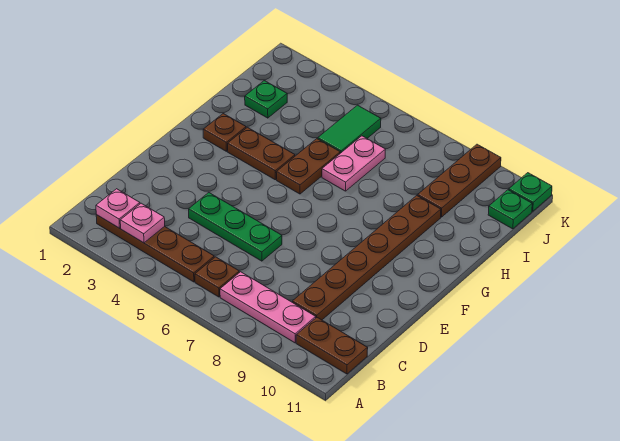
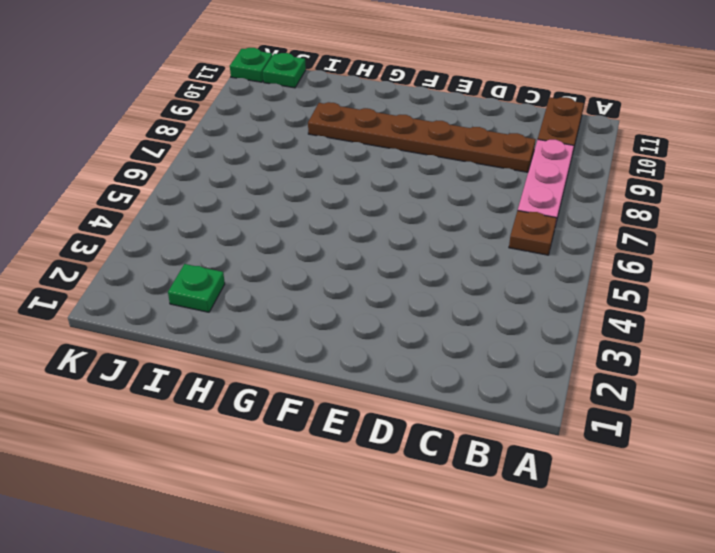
none -> brown 1x4 plate [96,215,214,282]
none -> green 1x3 plate [189,193,282,261]
none -> brown 1x1 plate [203,114,246,151]

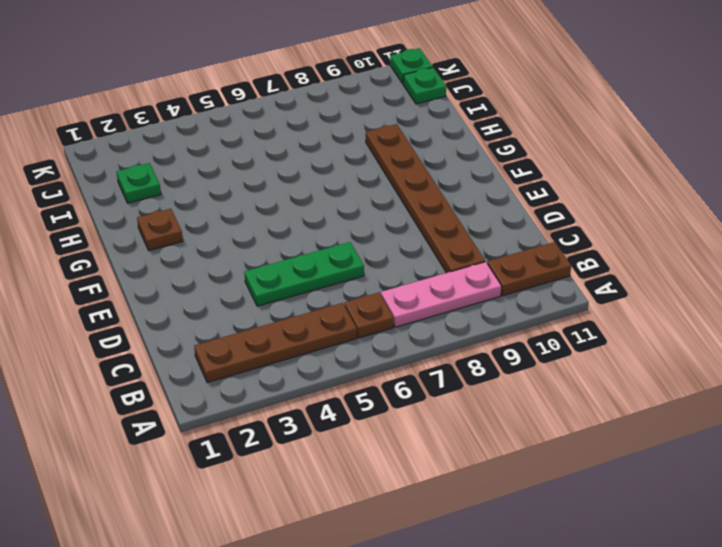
none -> brown 1x2 plate [228,127,295,180]
none -> brown 1x2 plate [276,139,340,194]
none -> pink 1x2 plate [322,136,386,191]

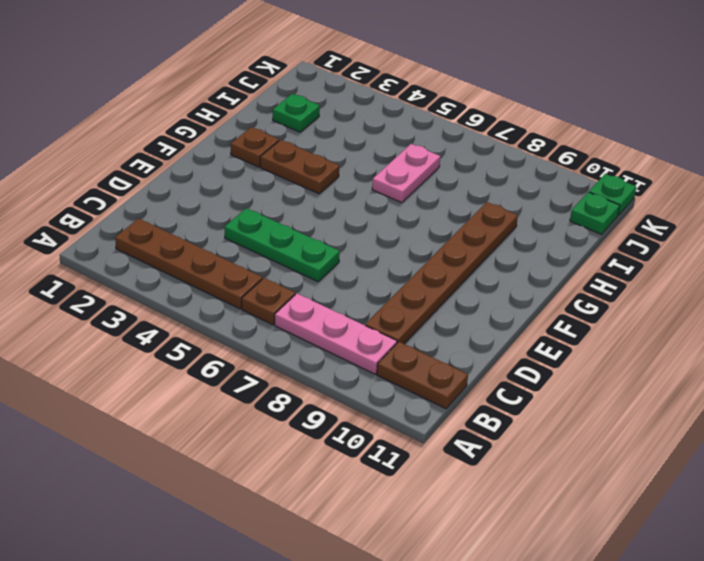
none -> brown 1x2 plate [276,139,340,194]
none -> green 1x2 tile [318,105,381,153]
none -> brown 1x3 plate [418,144,501,217]

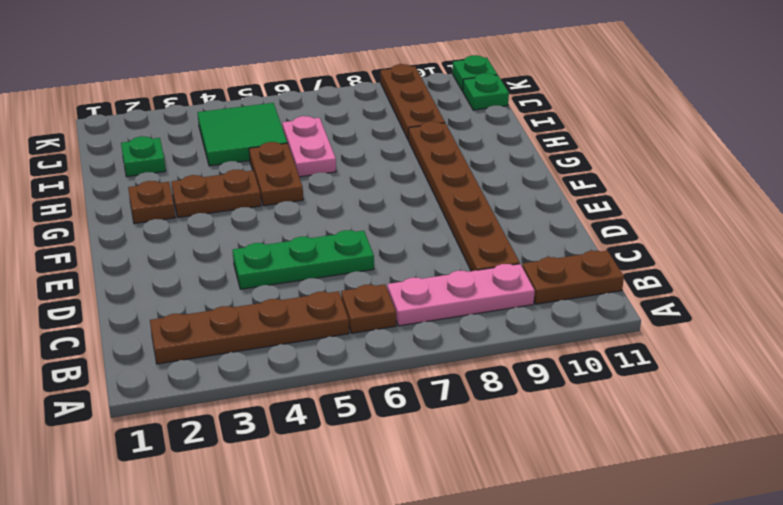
green 2x2 tile [197,103,287,166] -> green 1x2 tile [318,105,381,153]
none -> pink 1x1 plate [96,189,140,228]
none -> pink 1x1 plate [120,203,165,243]

